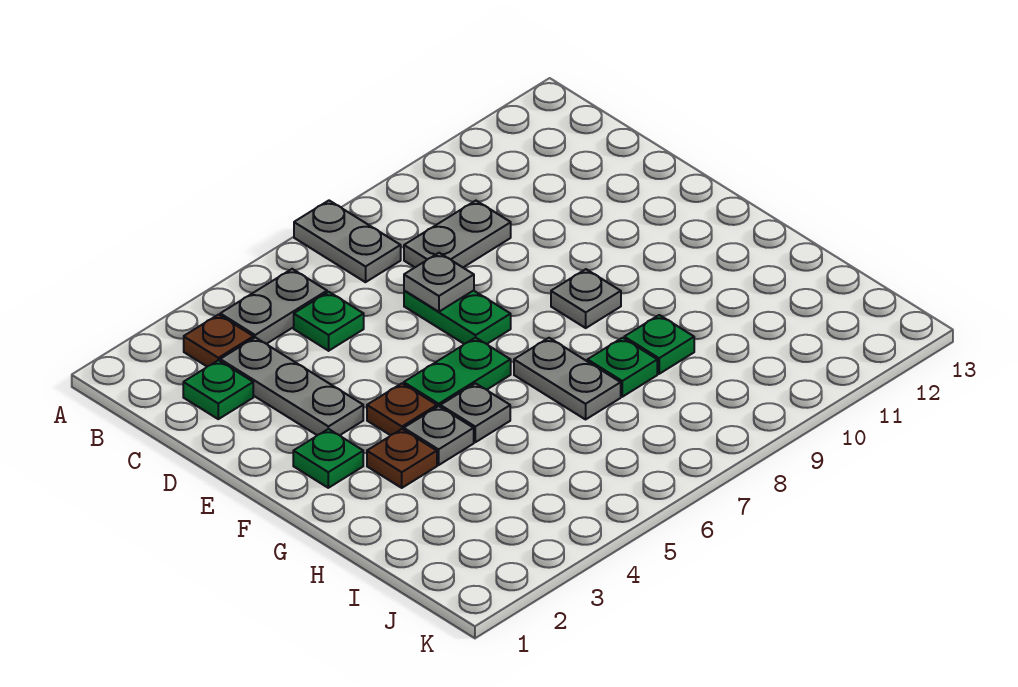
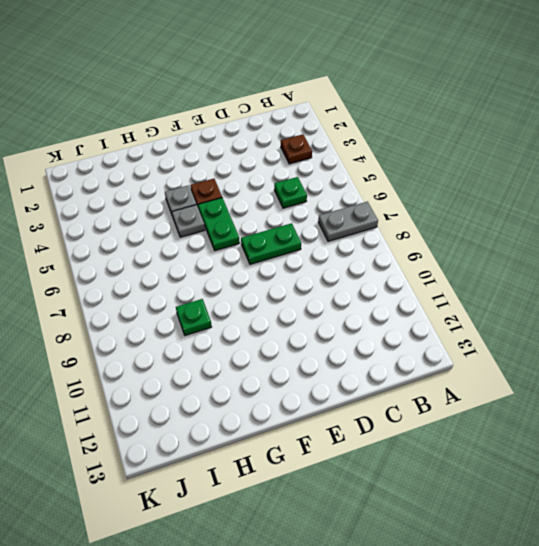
none -> grey 1x2 plate [220,269,327,344]
none -> green 1x1 plate [183,360,253,419]
none -> grey 1x3 plate [220,337,363,435]

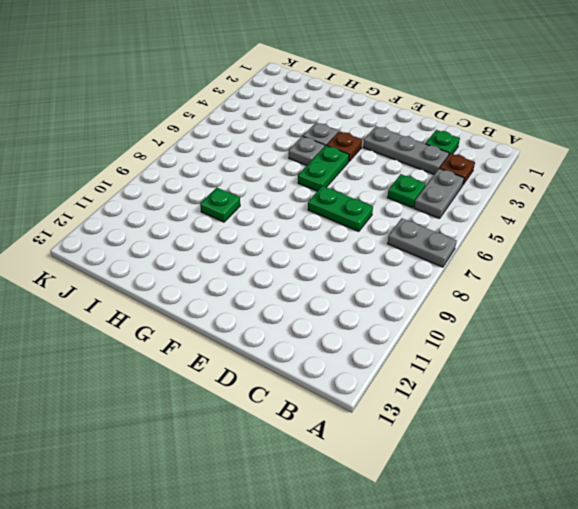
none -> grey 1x2 plate [404,201,511,267]
none -> green 1x1 plate [293,429,363,488]
none -> grey 1x1 plate [551,269,621,328]

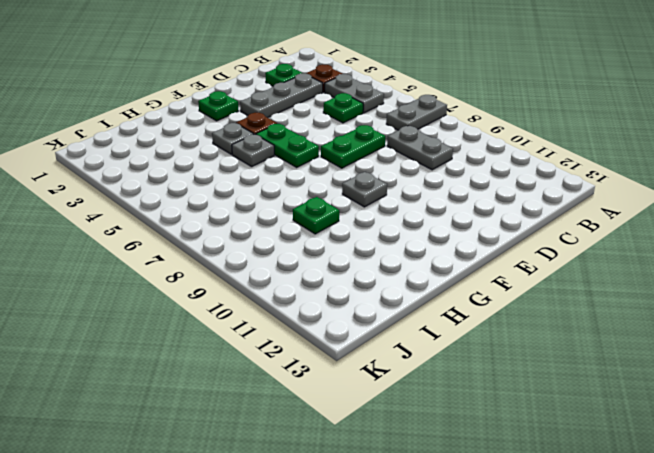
none -> brown 1x1 plate [367,429,437,488]
none -> grey 1x2 plate [514,338,621,419]
none -> green 1x1 plate [587,338,657,397]

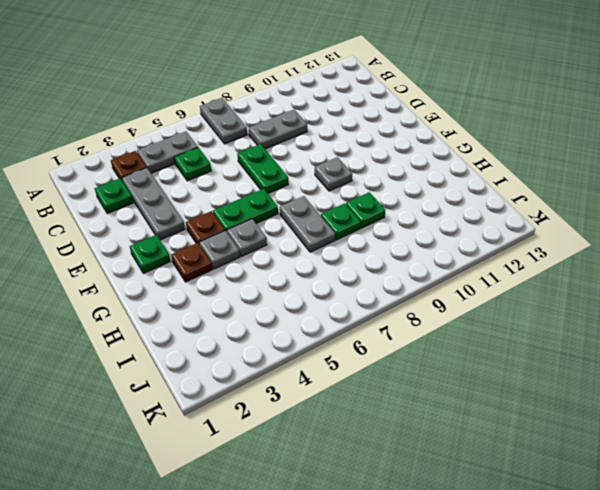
none -> grey 1x1 plate [404,253,474,312]

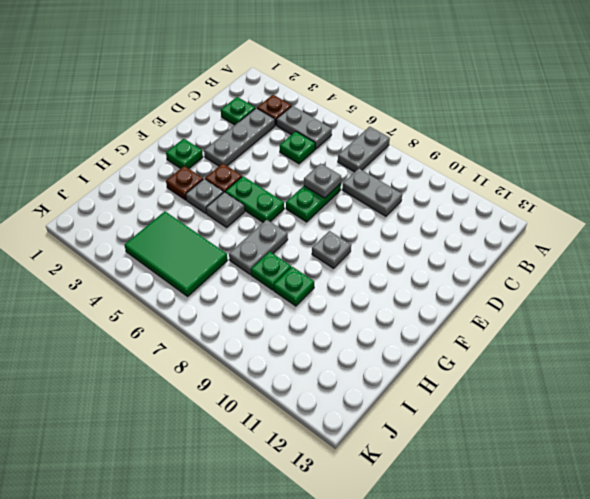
green 2x3 tile [124,211,228,296] -> none

